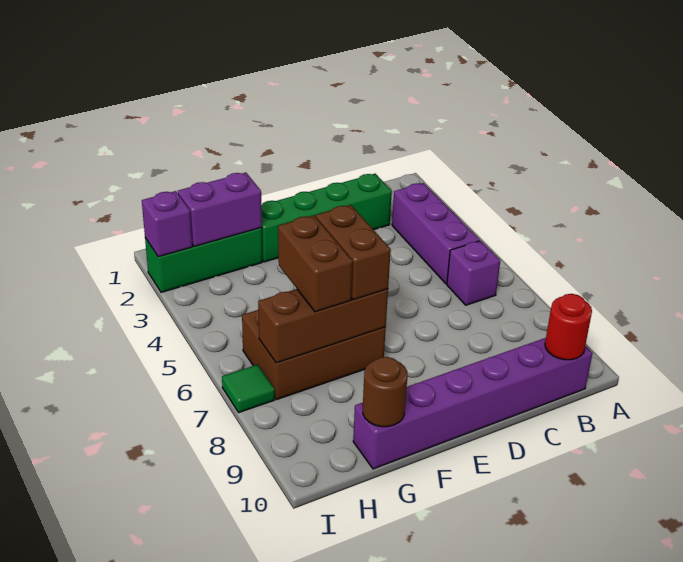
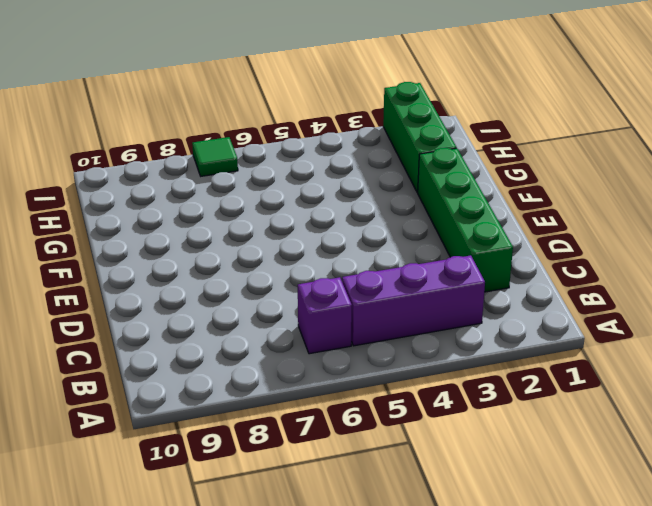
none -> purple 1x6 brick [353,338,593,469]
none -> brown 2x3 brick [242,309,386,400]
none -> red 1x1 round brick [545,294,592,360]

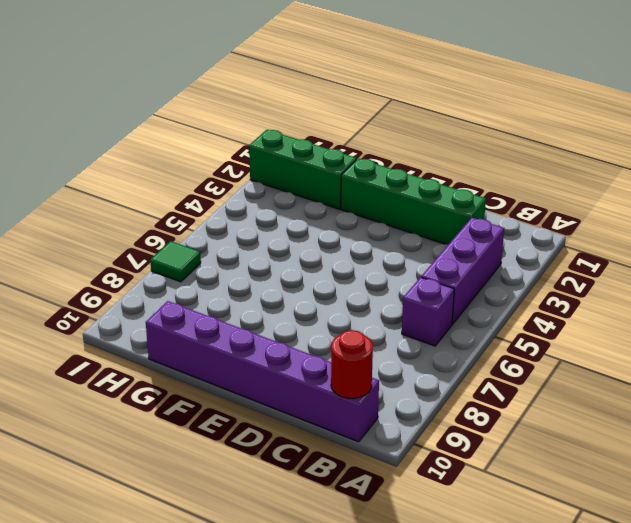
none -> brown 2x3 brick [242,309,386,400]
none -> brown 1x3 brick [258,289,388,363]
none -> purple 1x2 brick [178,173,262,246]

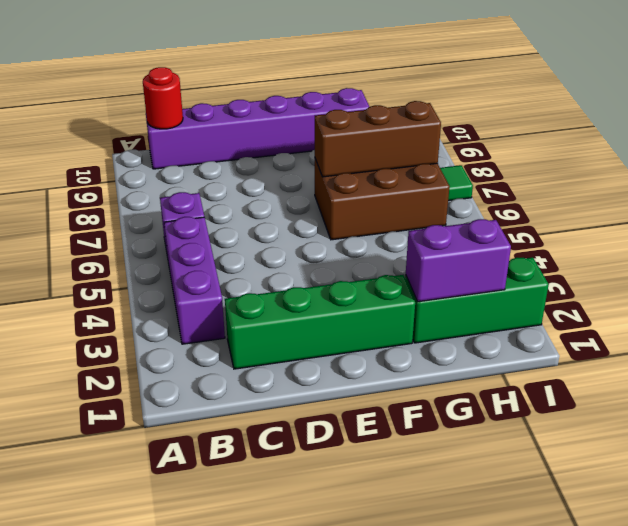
none -> brown 1x1 round brick [363,357,408,427]
none -> purple 1x1 brick [142,191,192,257]
none -> brown 1x2 brick [316,205,391,300]

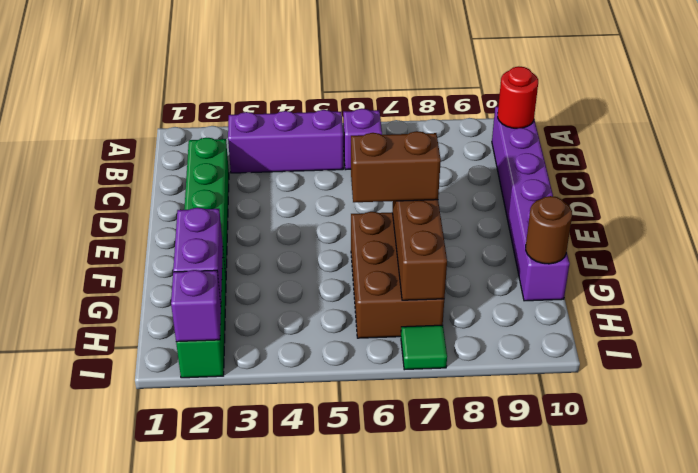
none -> brown 1x2 brick [278,216,353,312]

